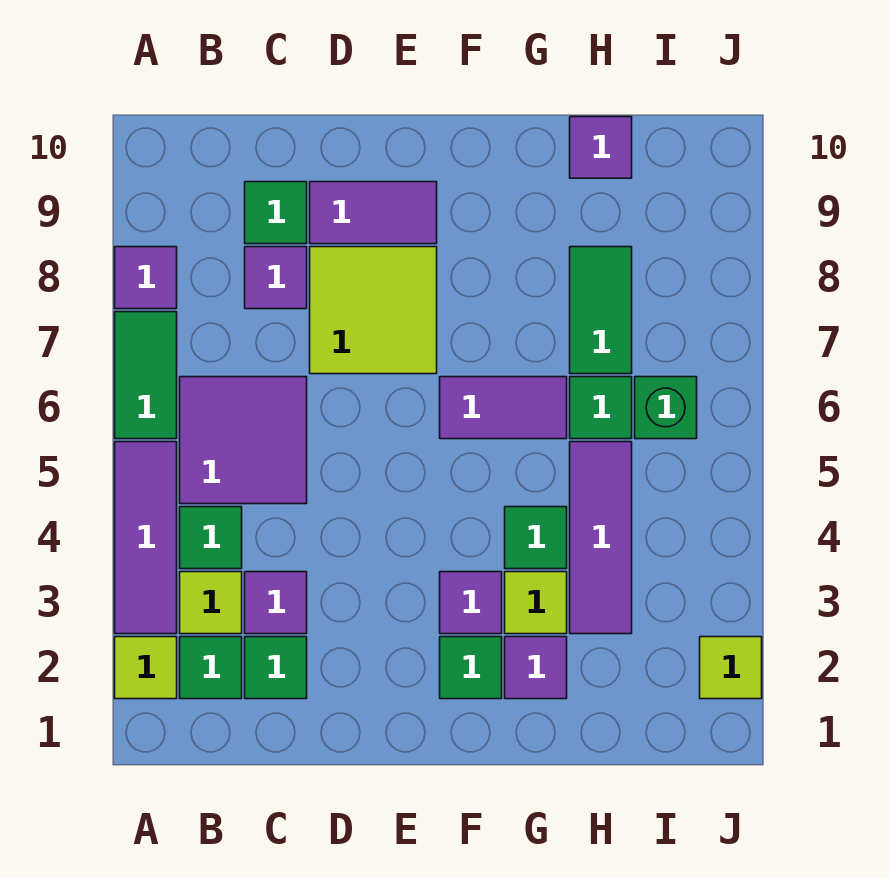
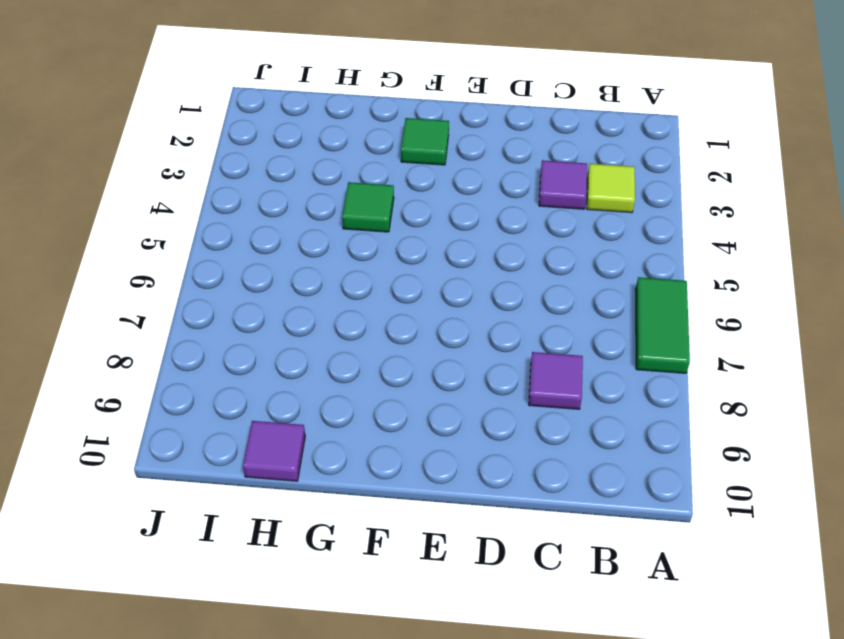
none -> lime 1x1 tile [115,637,177,699]
none -> purple 1x3 tile [115,442,177,634]
none -> purple 1x1 tile [115,247,177,309]

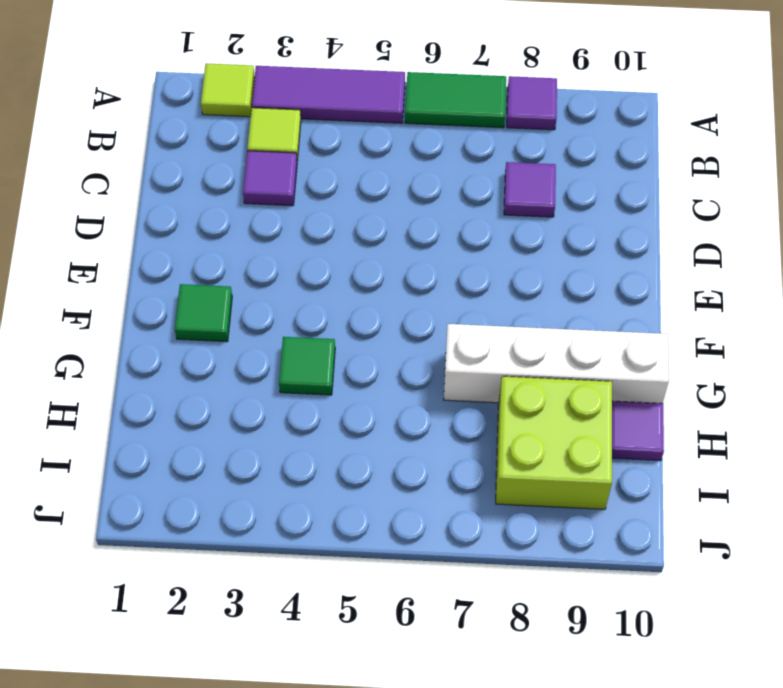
white 1x4 brick [444,324,669,403] -> none
lime 2x2 brick [496,376,612,509] -> green 1x2 tile [570,247,632,374]
none -> green 1x1 tile [180,637,242,699]
none -> green 1x1 tile [180,507,242,569]
none -> purple 2x2 tile [180,377,307,504]

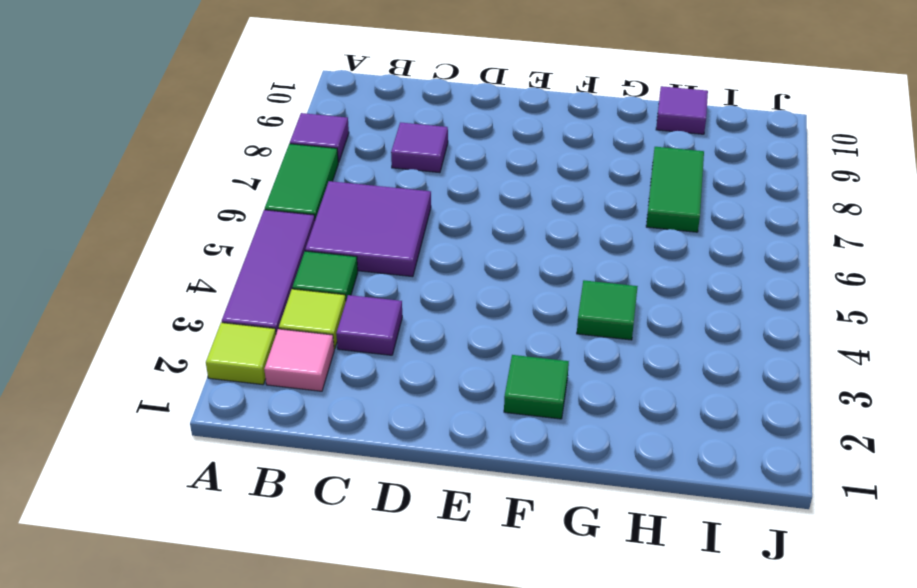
pink 1x1 tile [264,329,334,391] -> green 1x1 tile [180,637,242,699]
none -> green 1x1 tile [245,637,307,699]
none -> green 1x1 tile [245,182,307,244]
none -> lime 2x2 tile [310,247,437,374]

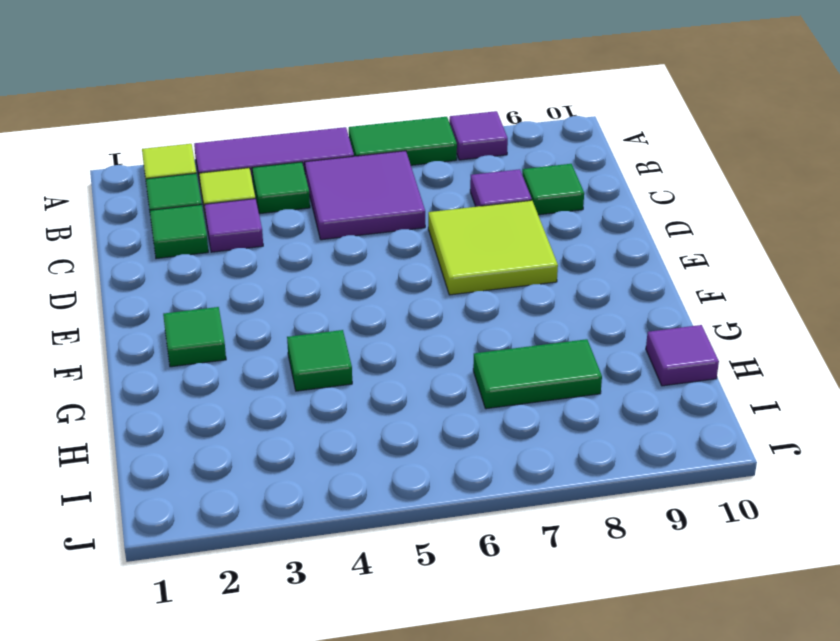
none -> purple 1x2 tile [310,182,437,244]
none -> purple 1x1 tile [440,572,502,634]
none -> purple 1x2 tile [440,377,567,439]

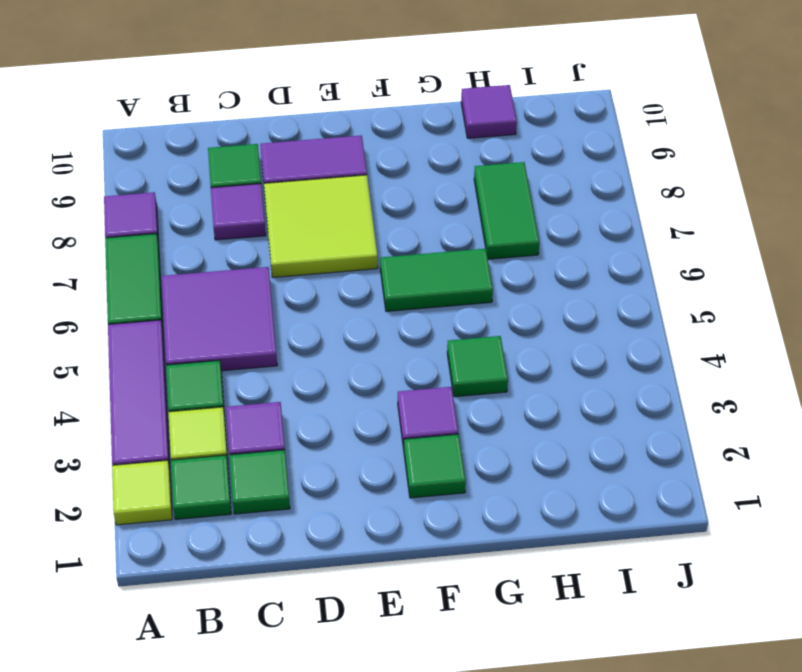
green 1x2 tile [380,249,493,311] -> purple 1x2 tile [440,377,567,439]
none -> purple 1x1 tile [505,637,567,699]
none -> lime 1x1 tile [505,572,567,634]
none -> purple 1x3 tile [570,442,632,634]

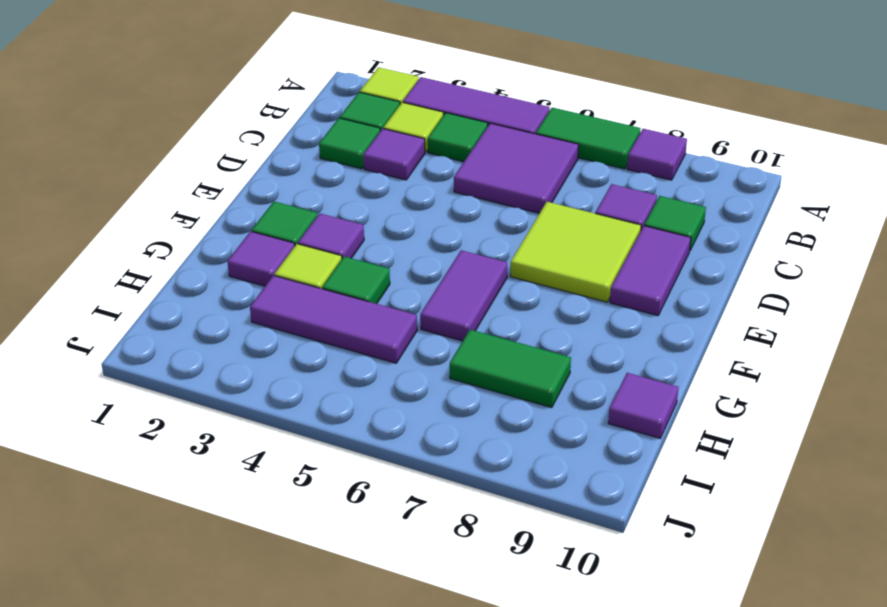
none -> green 1x1 tile [570,377,632,439]
none -> green 1x1 brick [635,377,697,439]
none -> lime 1x1 tile [700,637,762,699]

